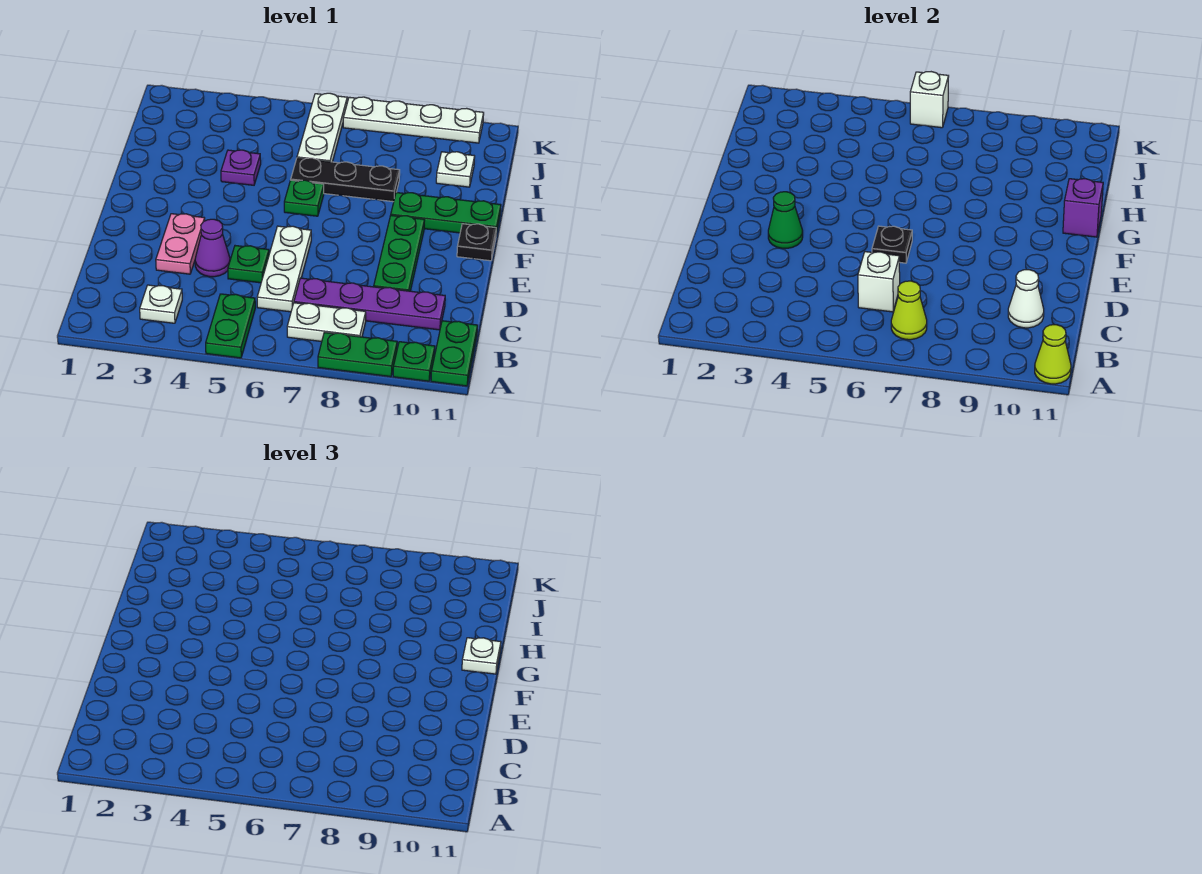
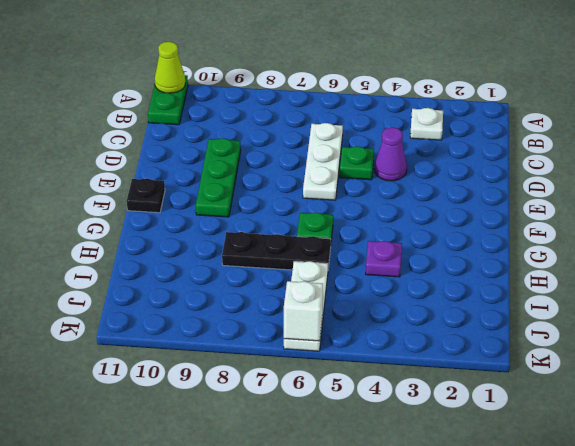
none -> green 1x2 plate [206,294,255,358]
none -> green 1x2 plate [318,332,397,377]
none -> green 1x1 plate [393,342,435,381]

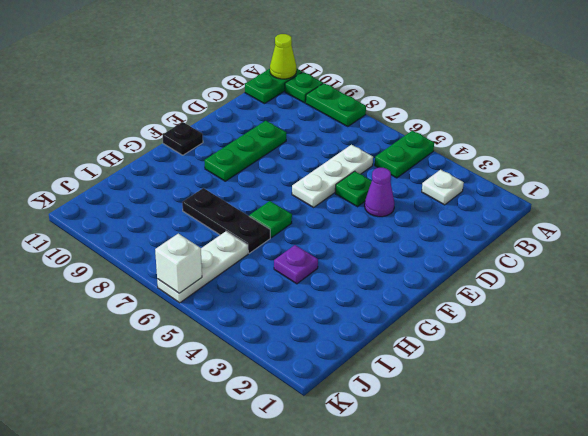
none -> white 1x2 plate [287,303,366,342]
none -> purple 1x4 plate [294,278,445,330]
none -> pink 1x2 plate [156,214,205,274]

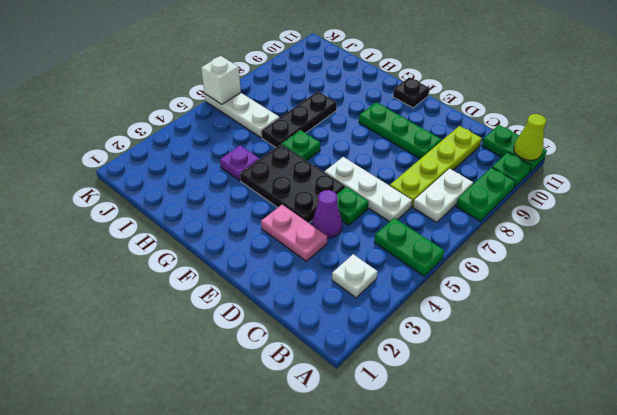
lime 1x4 plate [390,126,482,207] -> purple 1x4 plate [294,278,445,330]
black 2x3 plate [240,144,345,223] -> none
none -> green 1x3 plate [391,192,501,234]
none -> white 1x1 plate [436,152,475,187]
none -> white 1x4 plate [343,97,484,143]

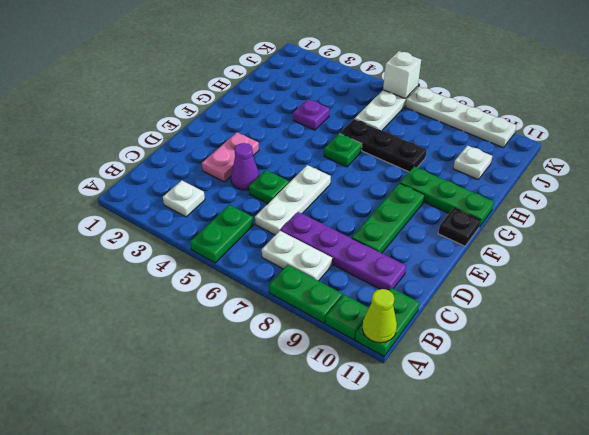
none -> lime 1x1 cone [891,281,927,340]
none -> white 1x1 brick [858,252,900,312]
none -> white 1x1 cone [1008,270,1044,328]

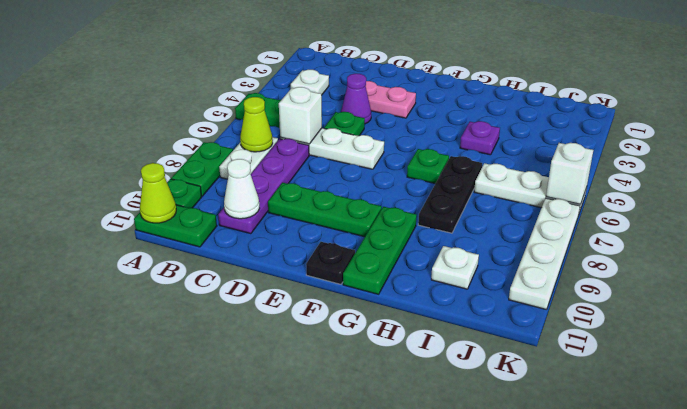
none -> green 1x1 cone [768,192,803,248]
none -> black 1x1 plate [872,226,912,263]
none -> purple 1x1 brick [1063,179,1103,237]

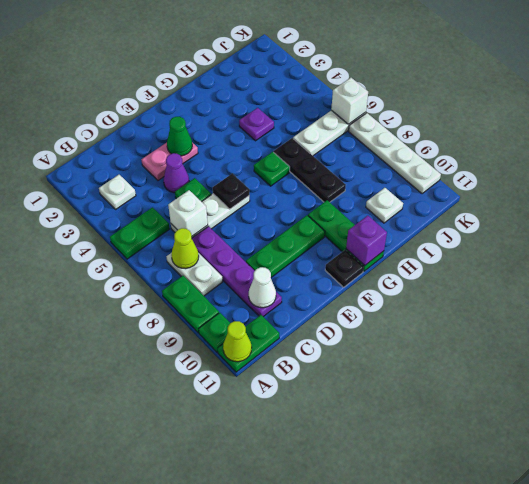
none -> white 1x1 plate [462,638,501,674]

